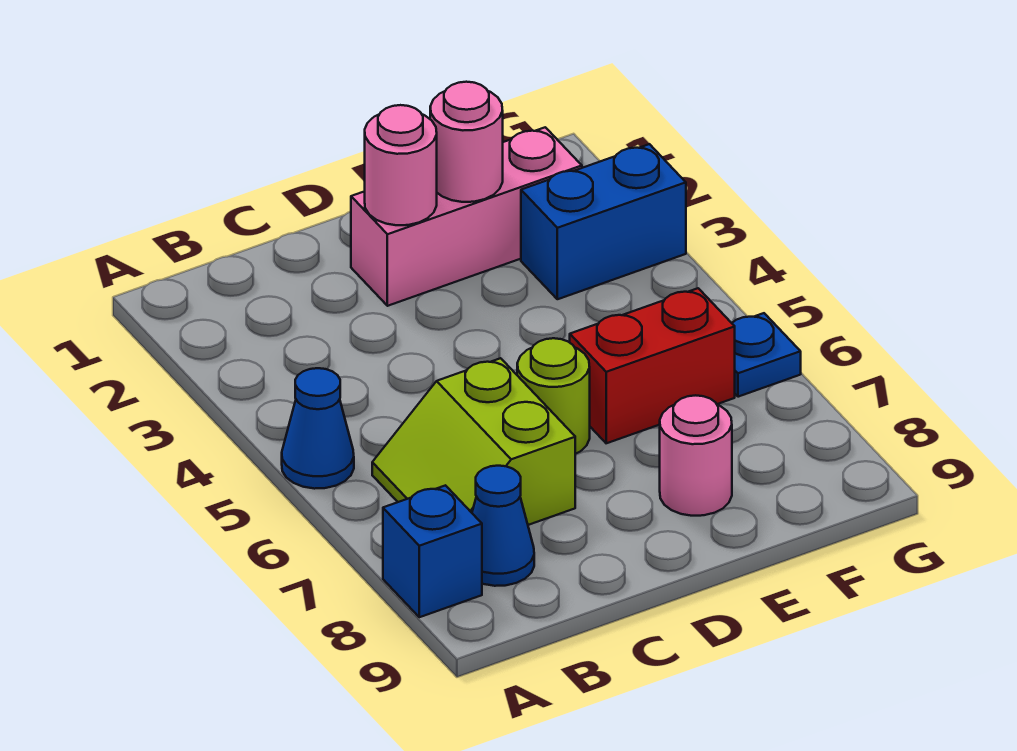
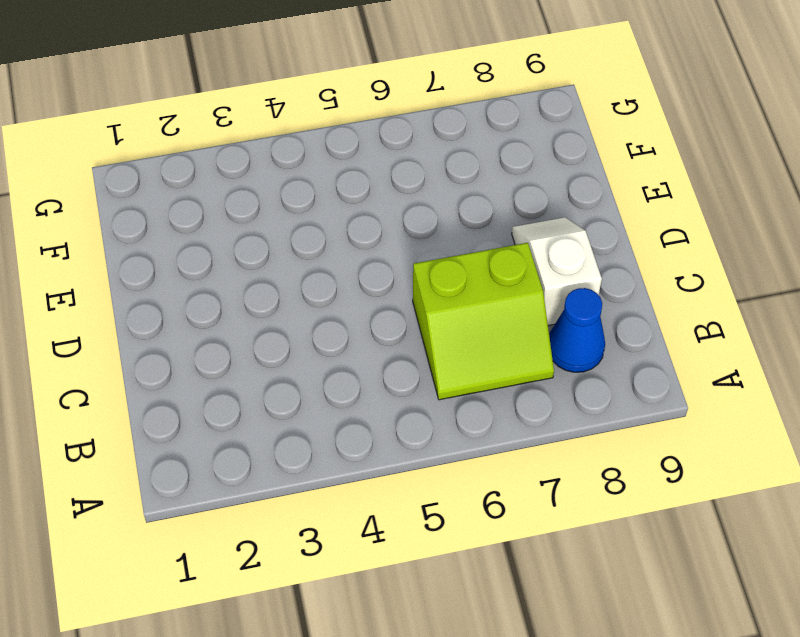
white 1x2 slope [512,217,602,325] -> none
none -> blue 1x1 cone [282,368,354,489]
none -> blue 1x1 brick [383,485,482,617]
none -> pink 1x3 brick [351,127,582,306]

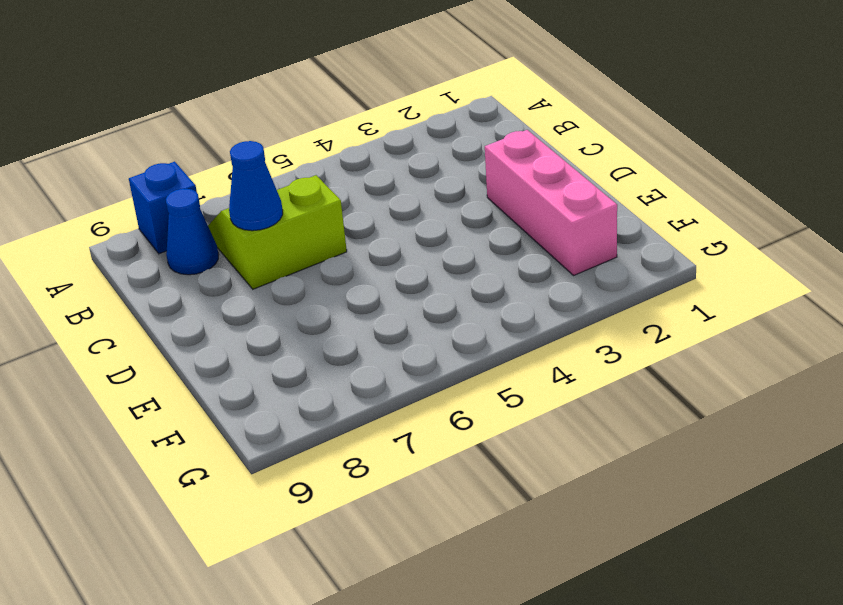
blue 1x1 cone [229,141,283,231] -> blue 1x1 cone moved to [282,368,354,489]
none -> lime 1x1 round brick [517,338,590,454]
none -> red 1x2 brick [570,288,735,443]
none -> pink 1x1 round brick [660,395,732,516]

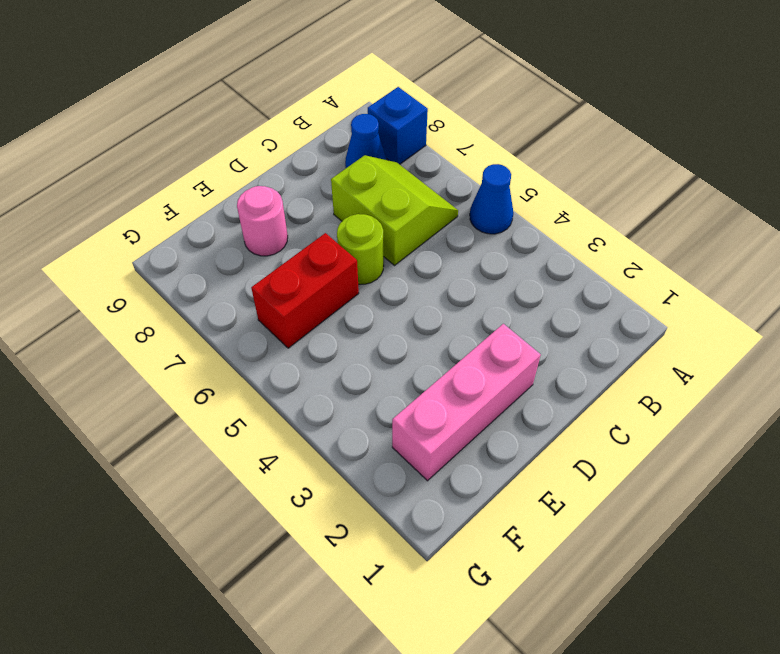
none -> blue 1x2 brick [521,144,686,299]
none -> blue 1x1 plate [732,313,801,397]
none -> pink 1x1 round brick [365,105,437,225]

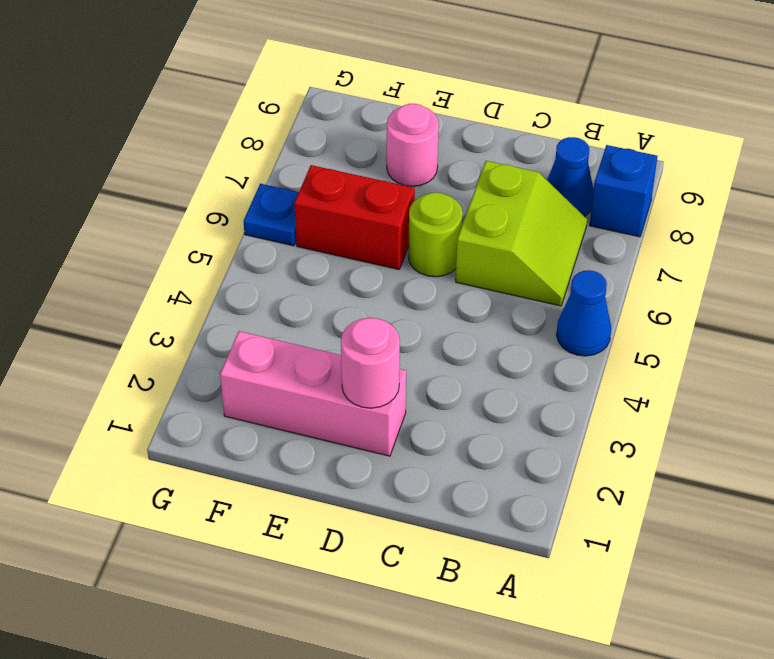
none -> blue 1x2 brick [521,144,686,299]
none -> pink 1x1 round brick [430,82,503,202]

